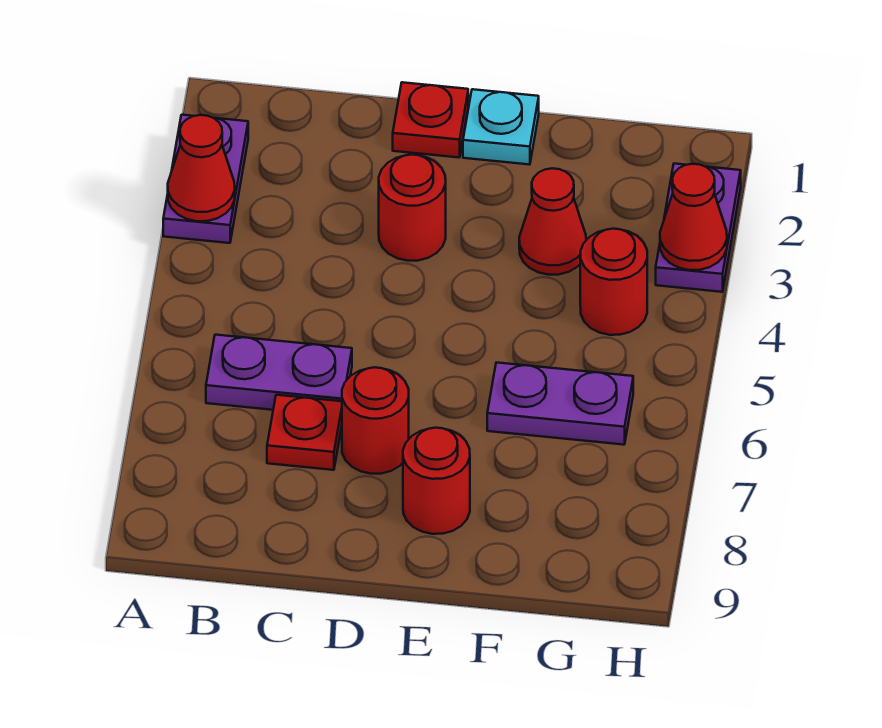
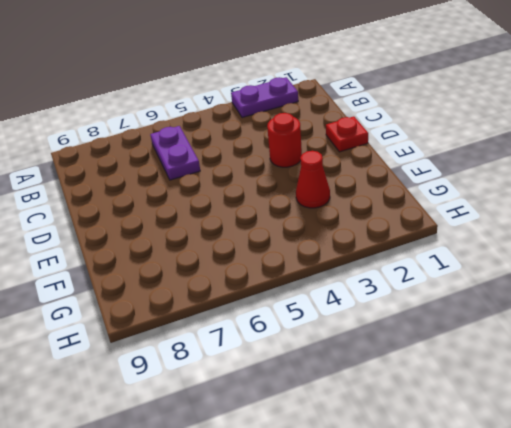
none -> red 1x1 plate [267,395,342,470]
none -> red 1x1 round brick [342,367,409,474]
none -> cyan 1x1 plate [463,89,539,165]

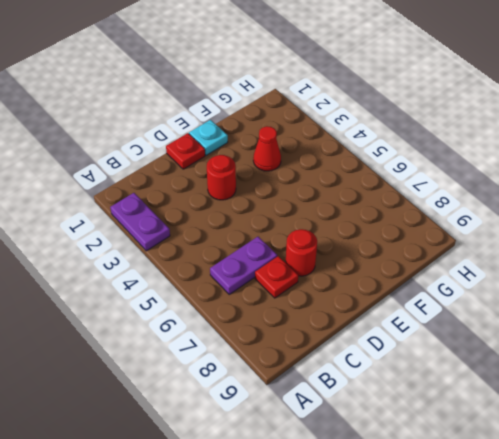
none -> red 1x1 round brick [403,428,470,534]
none -> purple 1x2 plate [487,362,633,445]
none -> red 1x1 round brick [580,229,647,335]

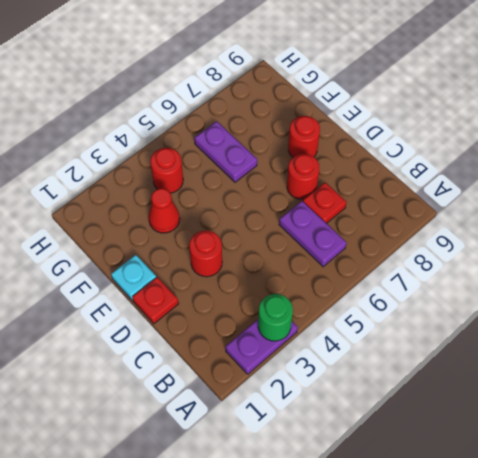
green 1x1 round brick [258,294,293,341] -> red 1x1 cone [168,115,235,221]
none -> purple 1x2 plate [656,164,741,292]
none -> red 1x1 cone [660,164,727,270]

